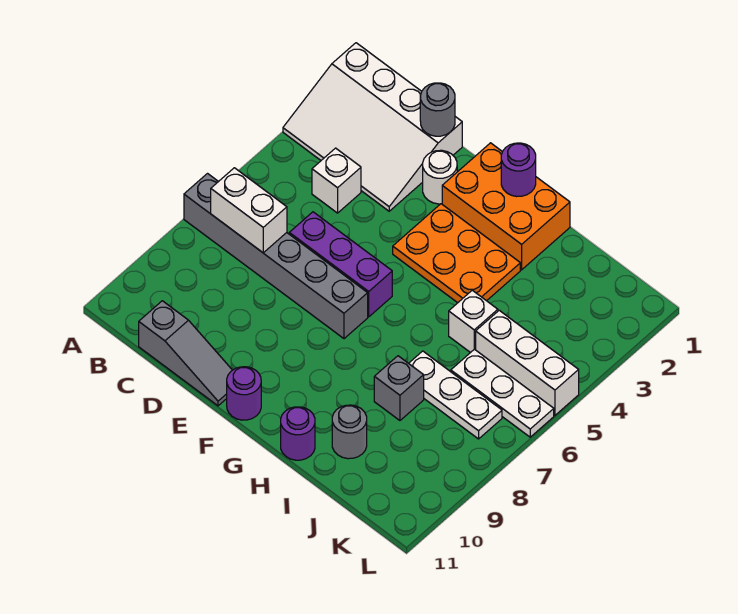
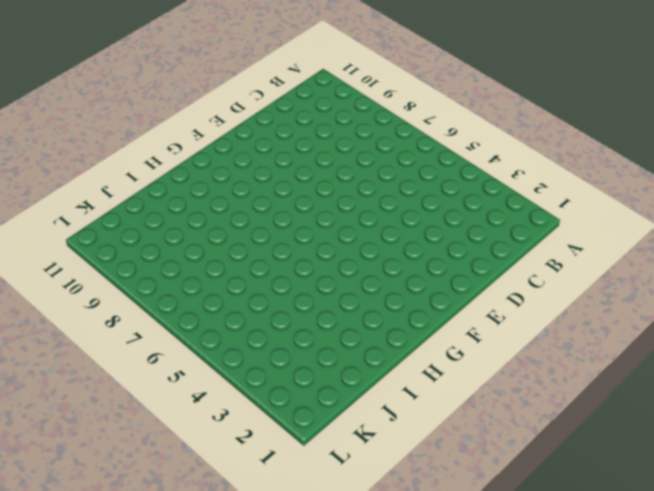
none -> white 3x4 slope [283,43,462,211]
none -> grey 1x6 brick [184,174,368,339]
none -> white 1x1 brick [312,148,361,213]

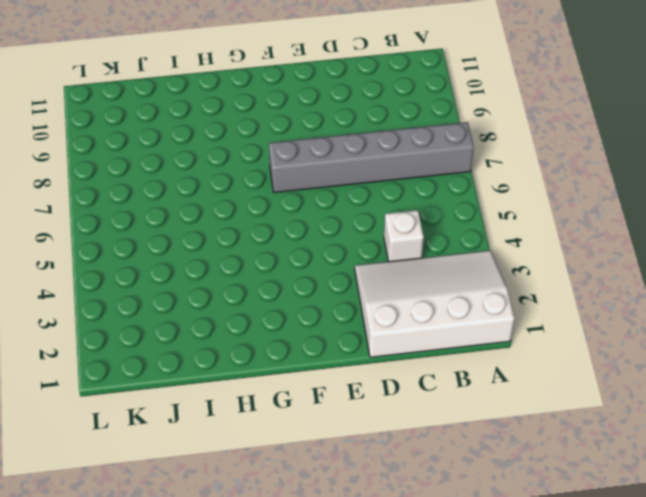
none -> grey 1x3 slope [139,301,232,406]
none -> purple 1x3 brick [289,212,392,317]
none -> white 1x1 round brick [423,150,457,204]

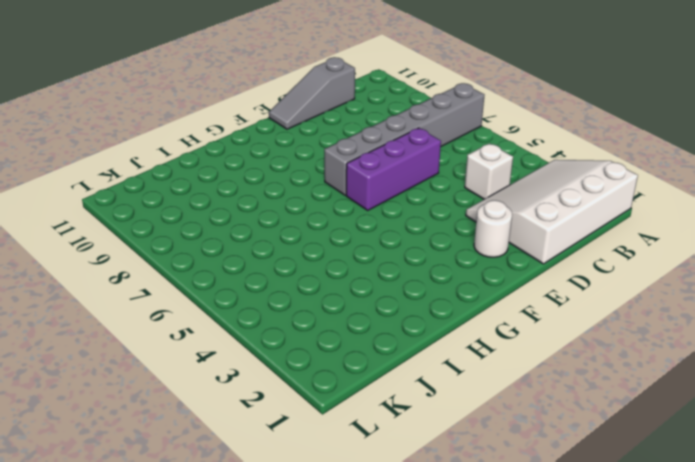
none -> orange 2x3 brick [442,143,570,270]
none -> orange 2x3 plate [393,204,520,303]
none -> purple 1x1 round brick [227,367,261,420]

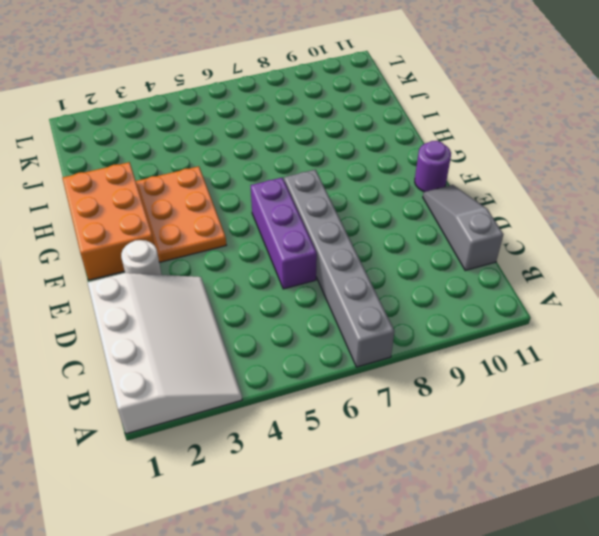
none -> white 1x1 brick [312,148,361,213]
none -> purple 1x1 round brick [281,407,315,460]
none -> white 1x1 brick [449,290,498,353]

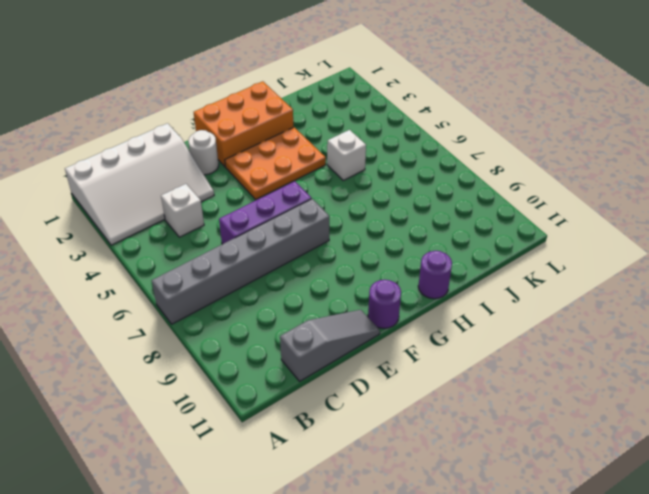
none -> white 1x3 plate [409,351,502,439]
none -> grey 1x1 brick [374,356,424,420]
none -> grey 1x1 round brick [332,405,367,459]

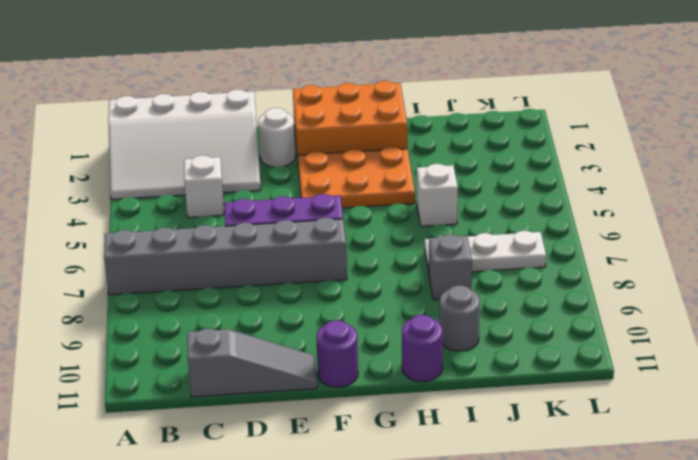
none -> white 1x3 brick [476,310,579,415]
none -> white 1x3 plate [451,349,554,437]
none -> white 1x2 brick [211,168,287,253]

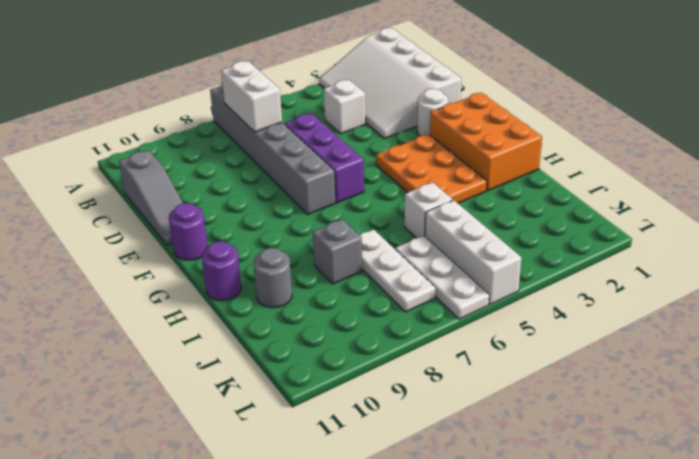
none -> grey 1x1 round brick [420,83,455,136]
none -> purple 1x1 round brick [501,143,536,197]

